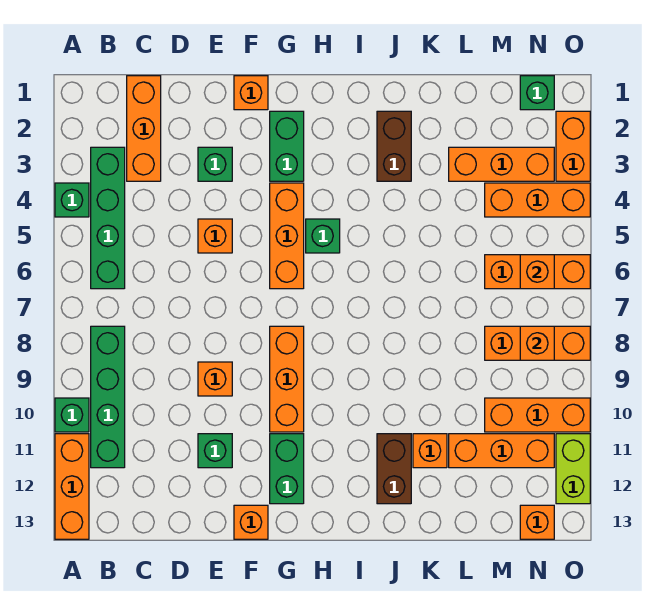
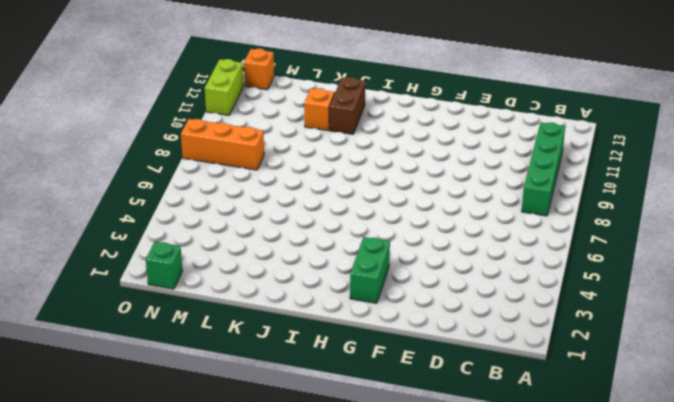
none -> green 1x1 brick [55,183,89,217]
none -> green 1x1 brick [55,398,89,432]
none -> orange 1x3 brick [55,434,89,539]
none -> green 1x4 brick [91,147,125,289]

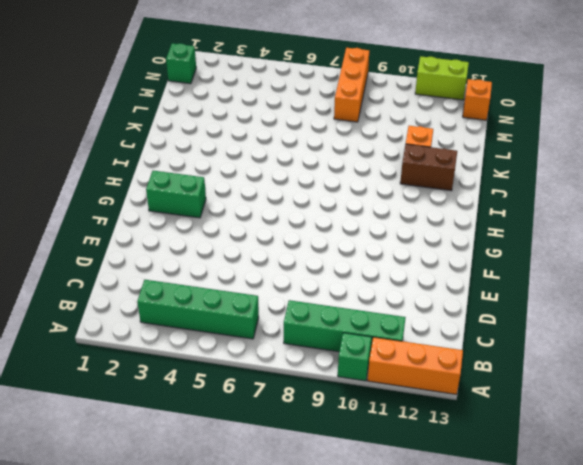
none -> green 1x1 brick [55,183,89,217]
none -> orange 1x3 brick [127,76,161,181]
none -> green 1x1 brick [198,147,232,181]
none -> orange 1x1 brick [198,219,232,253]

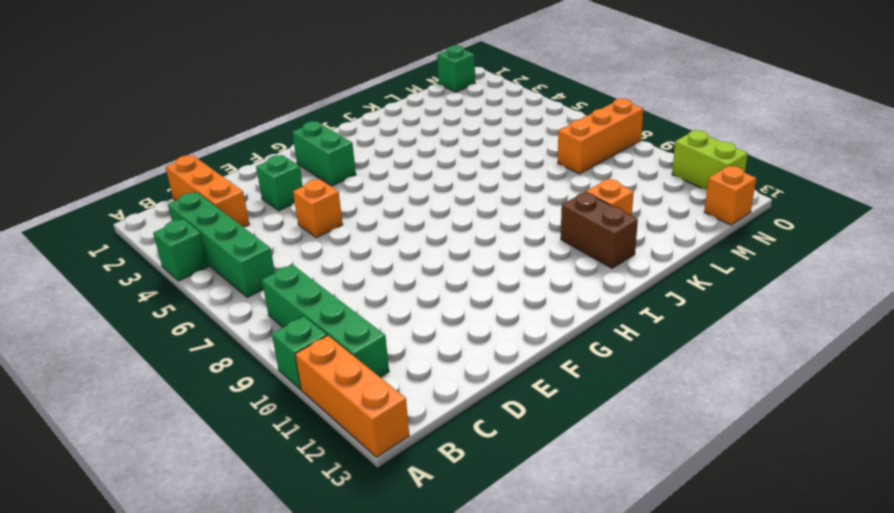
none -> orange 1x1 brick [198,362,232,396]
none -> green 1x1 brick [198,434,232,468]
none -> orange 1x1 brick [234,76,268,110]
none -> orange 1x1 brick [234,505,268,539]

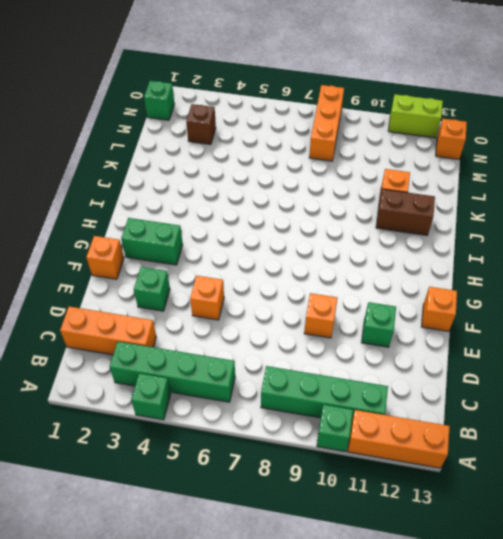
brown 1x1 brick [186,104,216,145] -> orange 1x3 brick [449,147,554,181]
none -> orange 1x3 brick [270,183,304,289]
none -> orange 1x3 brick [270,326,304,432]
none -> green 1x2 brick [270,434,304,504]
none -> green 1x1 brick [306,219,340,253]

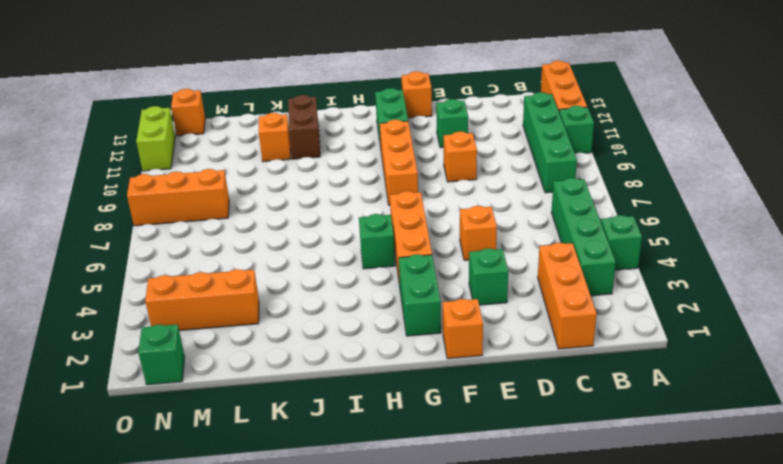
none -> brown 1x2 brick [377,111,411,181]
none -> orange 1x3 brick [449,434,554,468]
none -> orange 1x3 brick [485,183,590,217]
none -> orange 1x3 brick [485,255,590,289]

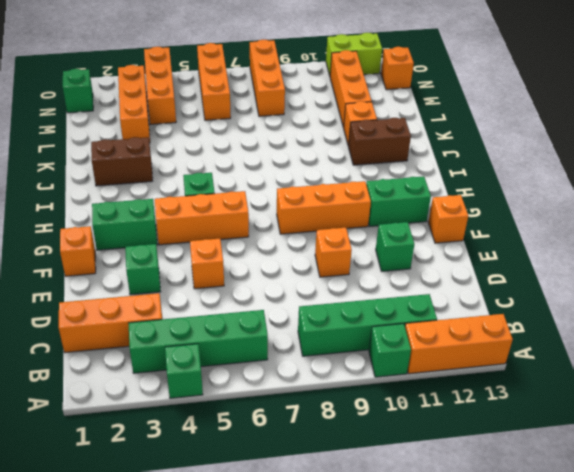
none -> orange 1x3 brick [485,398,590,432]
none -> orange 1x2 brick [556,111,590,181]
none -> orange 1x1 brick [520,255,554,289]
none -> orange 1x1 brick [520,326,554,360]

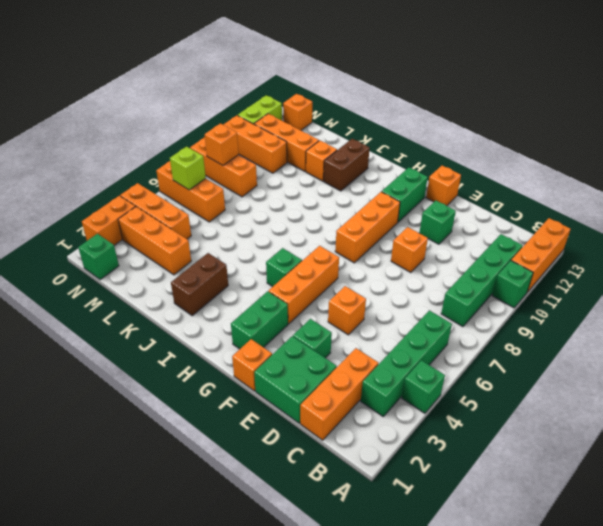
green 2x2 brick [254,336,337,423] -> none
lime 1x1 brick [170,147,206,190] -> orange 1x1 brick [520,255,554,289]

